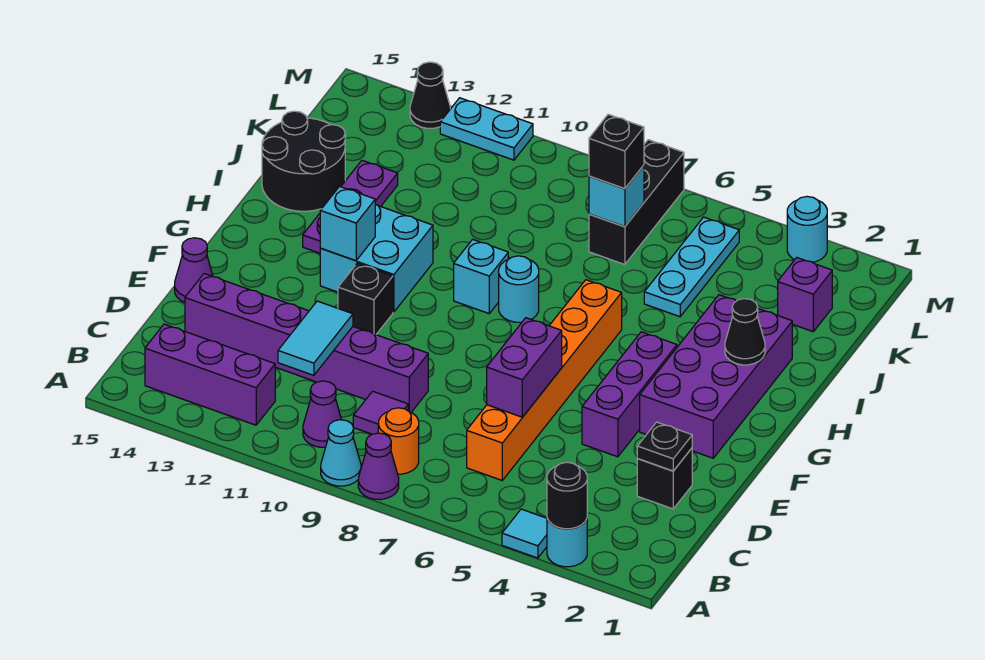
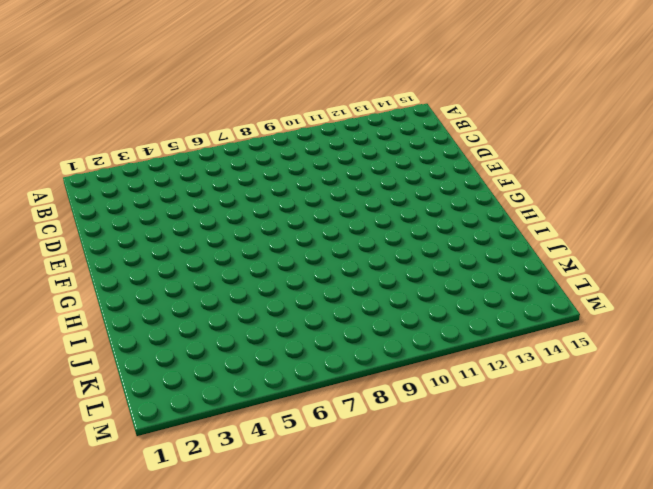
none -> cyan 1x1 round brick [547,518,587,567]
none -> cyan 1x1 tile [502,509,547,558]
none -> purple 1x1 cone [358,433,399,500]
none -> cyan 1x1 cone [321,420,361,486]

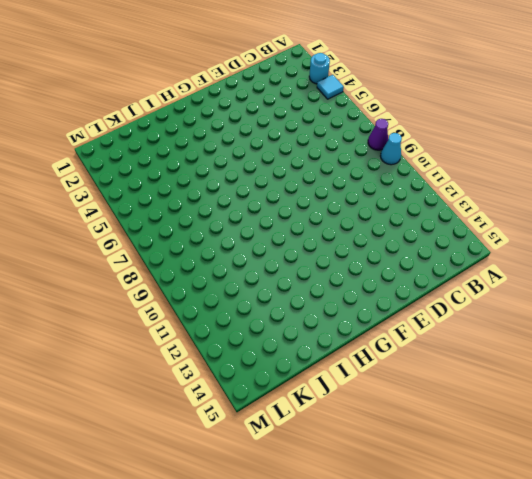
none -> orange 1x1 round brick [378,408,419,474]
none -> purple 1x1 cone [303,381,342,447]
none -> purple 1x3 brick [145,324,275,425]
none -> orange 1x6 brick [467,280,622,480]

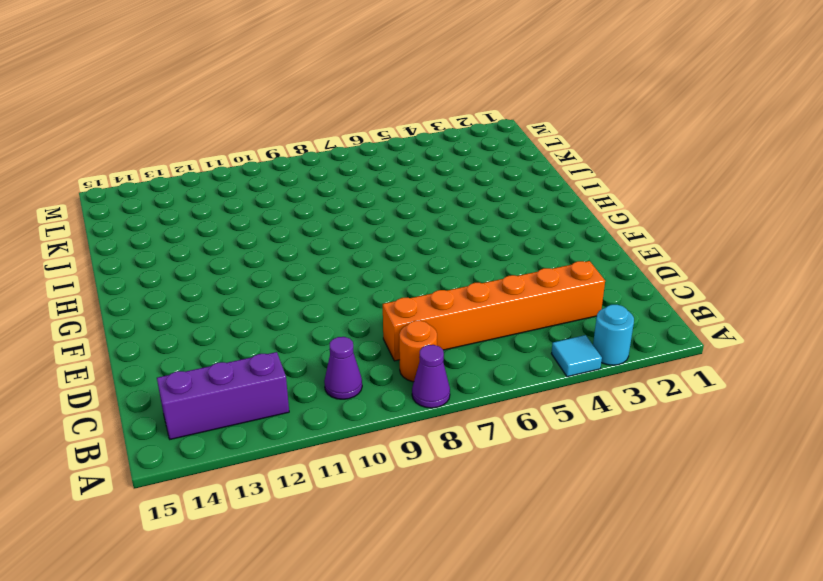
orange 1x6 brick [383,261,605,361] -> orange 1x6 brick turned to [467,280,622,480]
none -> cyan 1x1 cone [321,420,361,486]
none -> purple 1x1 tile [353,391,408,434]
none -> black 1x1 brick [637,448,692,509]
none -> purple 1x6 brick [185,274,428,412]

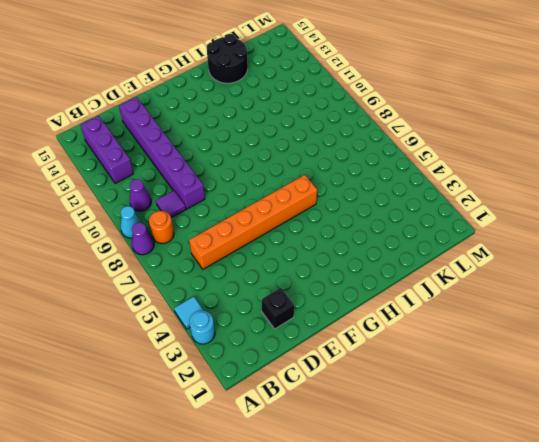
none -> purple 1x3 brick [582,332,677,457]
none -> purple 1x1 cone [175,238,213,302]
none -> purple 2x4 brick [640,295,792,458]
none -> black 1x1 brick [338,263,393,335]

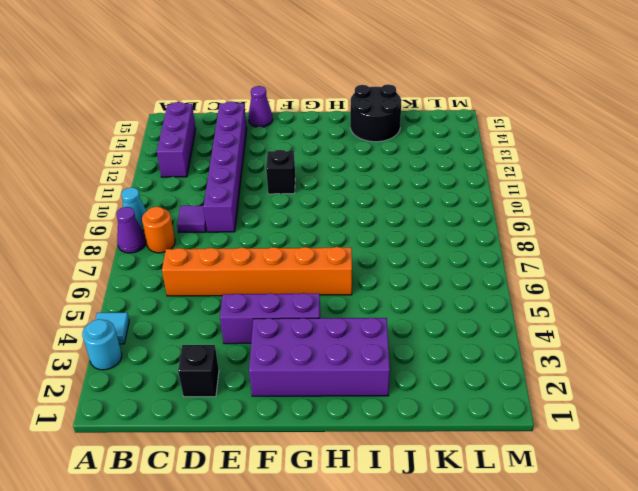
none -> purple 1x1 cone [303,381,342,447]
none -> cyan 2x2 brick [320,204,433,312]
none -> cyan 1x1 round brick [499,256,539,322]
none -> cyan 1x1 brick [454,239,508,313]

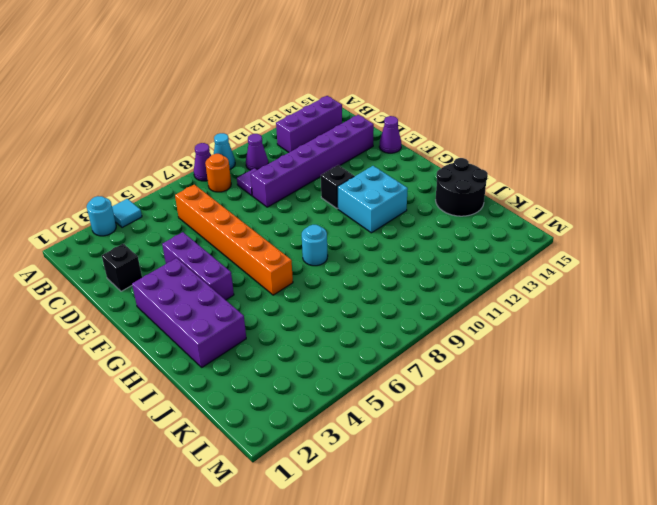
none -> cyan 1x1 brick [454,239,508,313]
none -> purple 1x3 plate [303,160,398,253]
none -> cyan 1x3 plate [644,217,739,317]
none -> purple 1x1 brick [778,258,832,332]

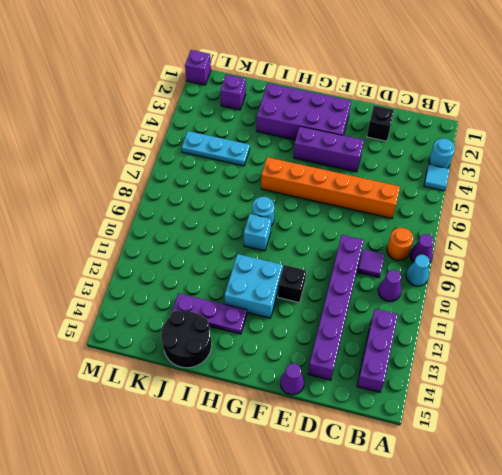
purple 1x1 brick [185,50,211,85] -> none
none -> black 1x3 brick [589,140,684,265]
none -> cyan 1x1 round brick [787,197,827,262]
none -> cyan 1x2 plate [440,98,533,160]
none -> black 1x1 cone [410,62,450,128]

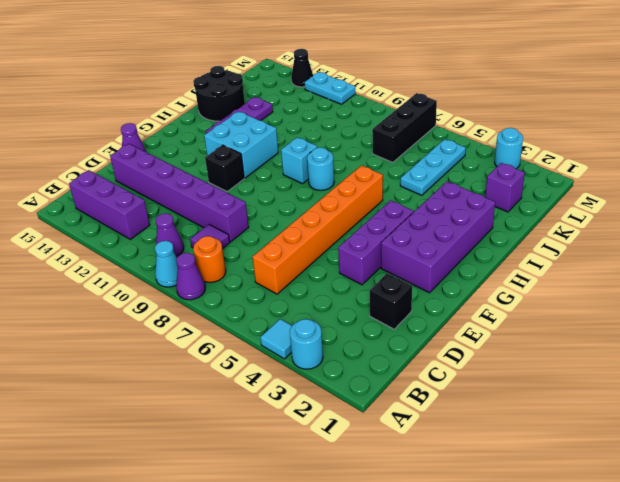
none -> black 1x1 round brick [547,462,587,529]
none -> cyan 1x2 tile [278,301,353,375]
none -> black 1x1 plate [637,422,692,471]
none -> purple 1x2 brick [487,318,562,417]

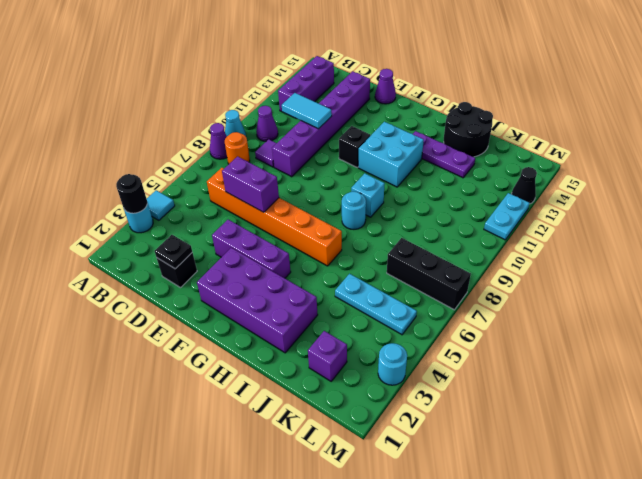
none -> cyan 1x1 brick [320,186,375,261]
none -> black 1x1 cone [725,299,765,365]
none -> cyan 1x1 brick [589,165,644,227]
none -> black 1x1 brick [589,114,644,189]

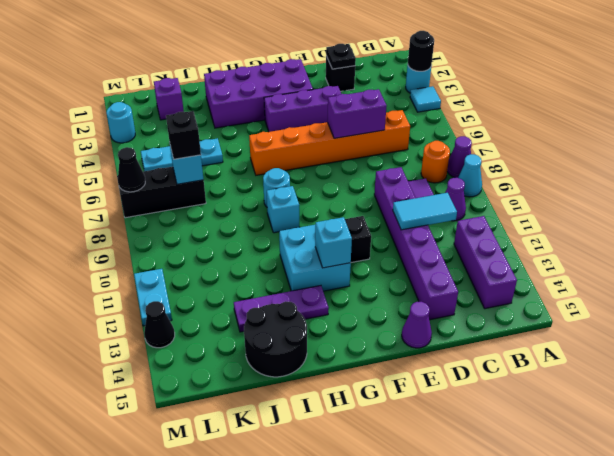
black 1x1 cone [118,147,145,192] -> black 1x1 cone moved to [725,299,765,365]

